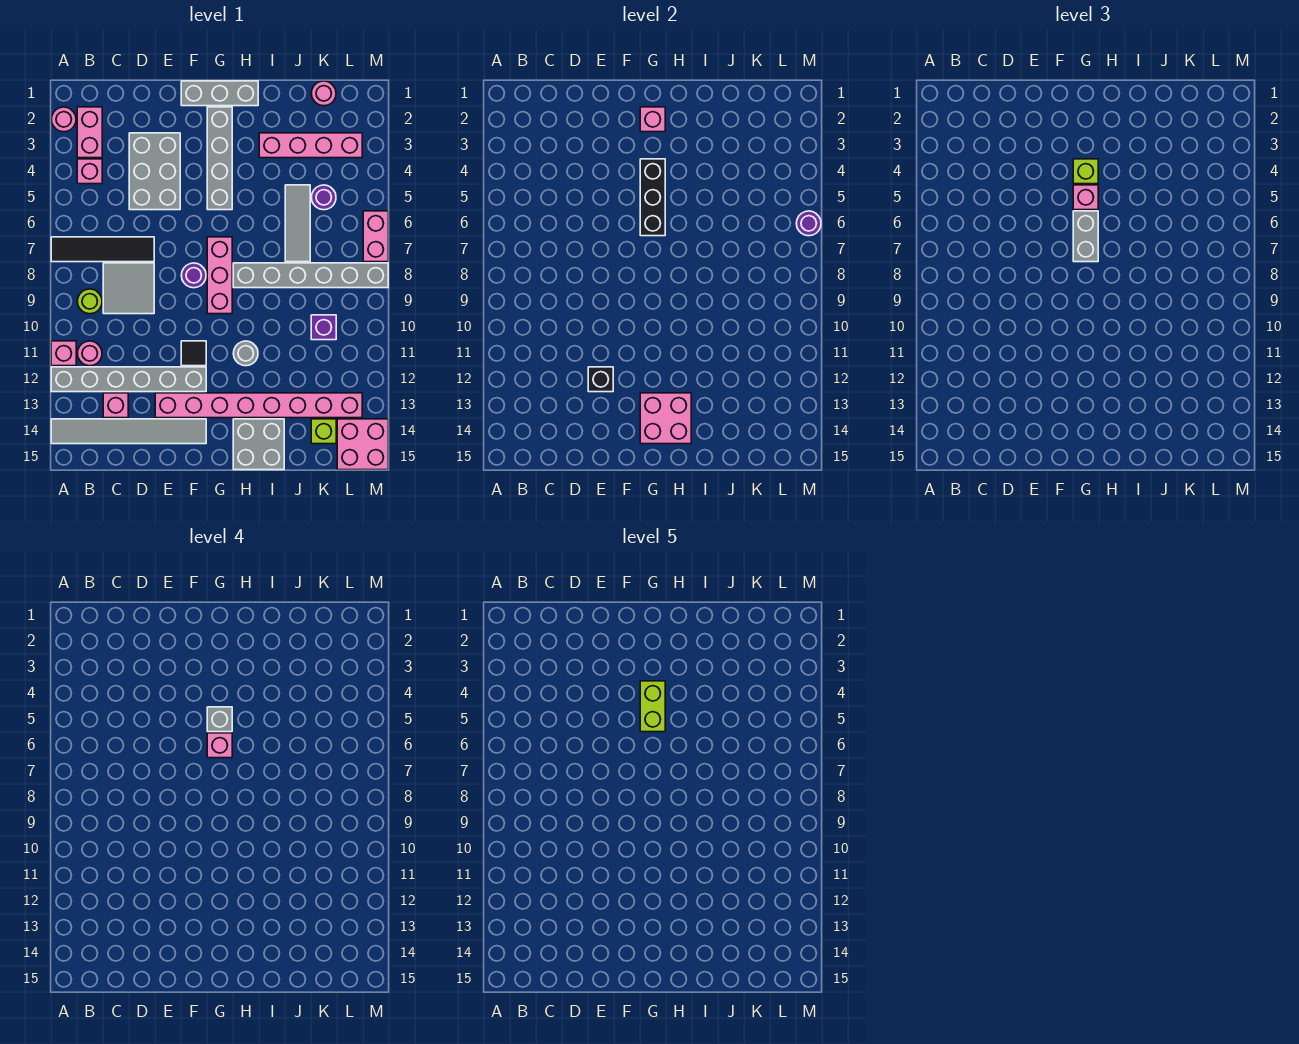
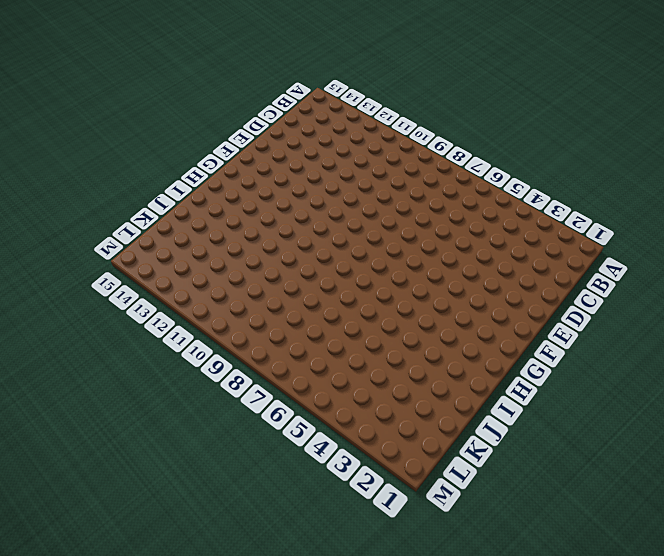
none -> pink 1x1 round brick [51,107,76,132]
none -> black 1x4 tile [51,237,154,262]
none -> pink 1x1 brick [51,341,76,366]
none -> grey 1x6 brick [51,367,206,392]

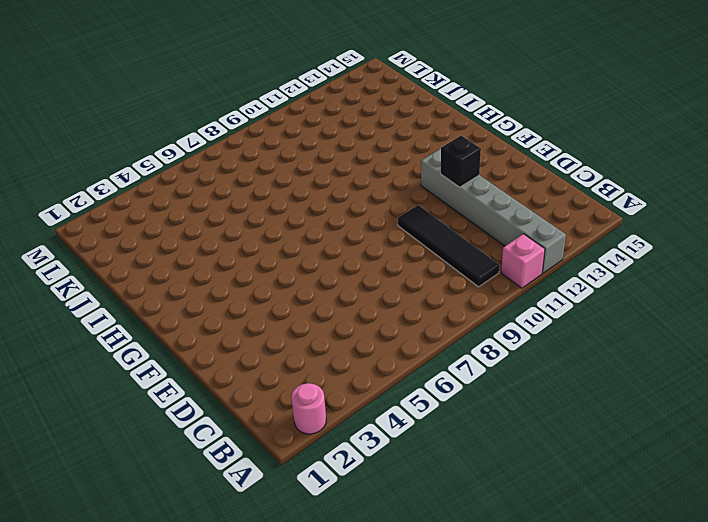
black 1x4 tile [398,205,500,287] -> black 1x4 tile moved to [51,237,154,262]
none -> grey 1x6 tile [51,419,206,444]
none -> pink 1x2 brick [77,107,102,158]
none -> pink 1x1 brick [77,159,102,184]
none -> lime 1x1 round brick [77,289,102,314]

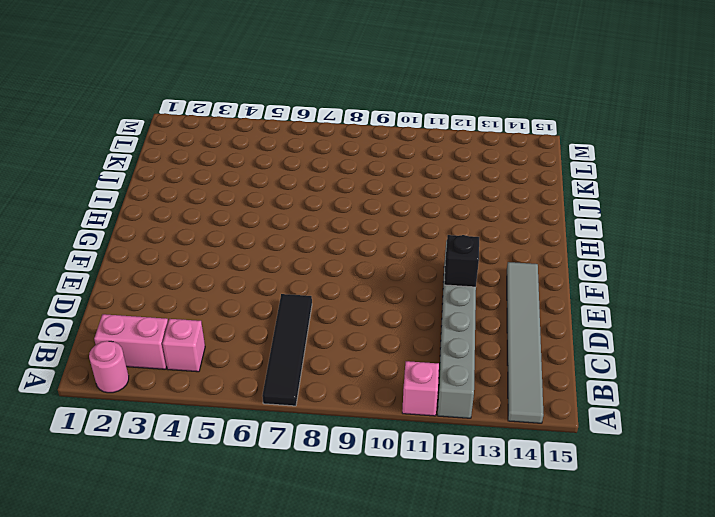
none -> lime 1x1 round brick [77,289,102,314]
none -> pink 1x1 round brick [77,341,102,366]
none -> grey 2x2 tile [103,263,154,314]
none -> pink 1x1 brick [103,393,128,418]

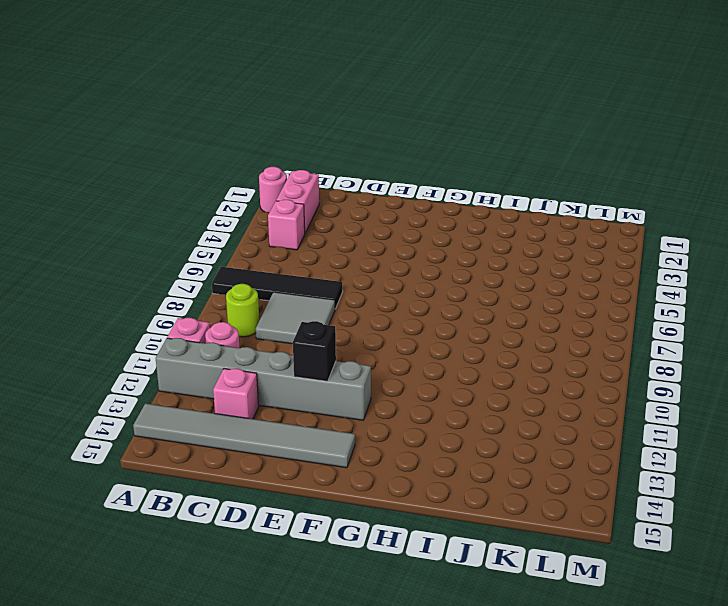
none -> grey 2x3 brick [129,133,180,210]
none -> pink 1x8 brick [155,393,362,418]
none -> grey 1x3 brick [181,81,258,106]
none -> purple 1x1 round brick [181,263,206,288]

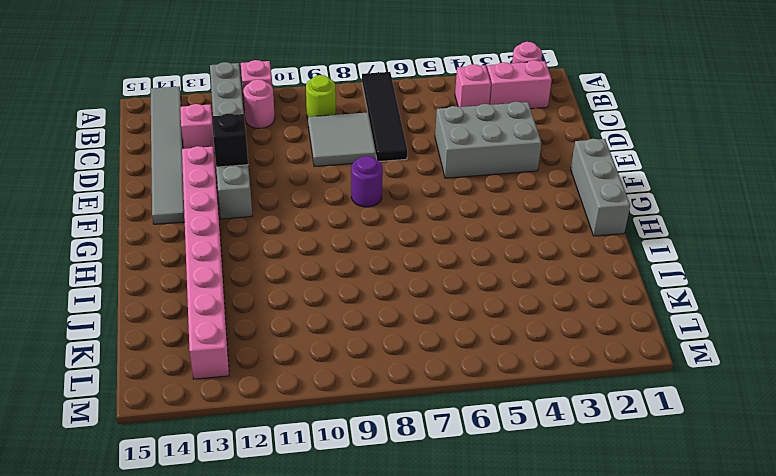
none -> black 1x1 tile [181,341,206,366]
none -> grey 1x4 brick [207,107,232,210]
none -> pink 1x3 brick [207,237,232,314]
none -> grey 1x6 brick [233,263,388,288]

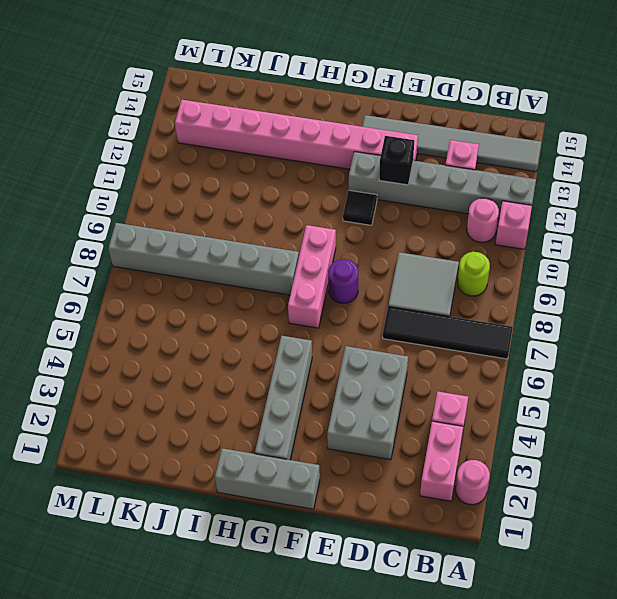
none -> grey 1x1 round brick [233,341,258,366]
none -> grey 2x2 brick [233,419,284,470]
none -> pink 1x4 brick [259,133,362,158]
none -> grey 1x3 tile [285,185,310,262]

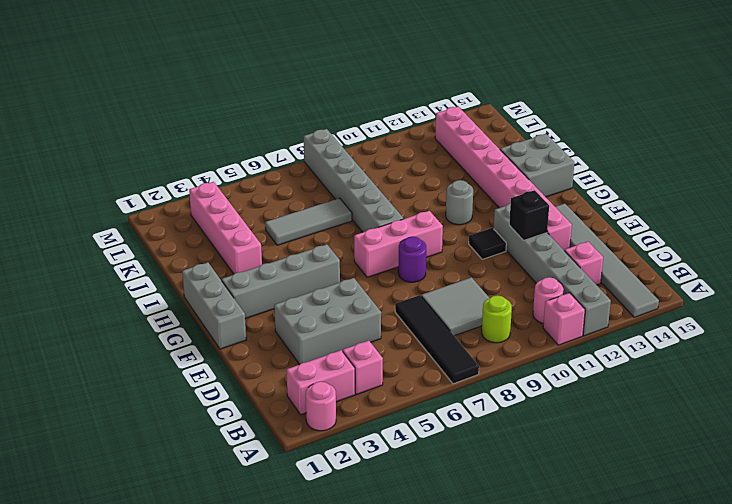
none -> pink 1x1 round brick [311,81,336,106]
none -> purple 1x1 round brick [311,185,336,210]
none -> purple 1x1 brick [311,315,336,340]
none -> lime 1x1 brick [311,419,336,444]

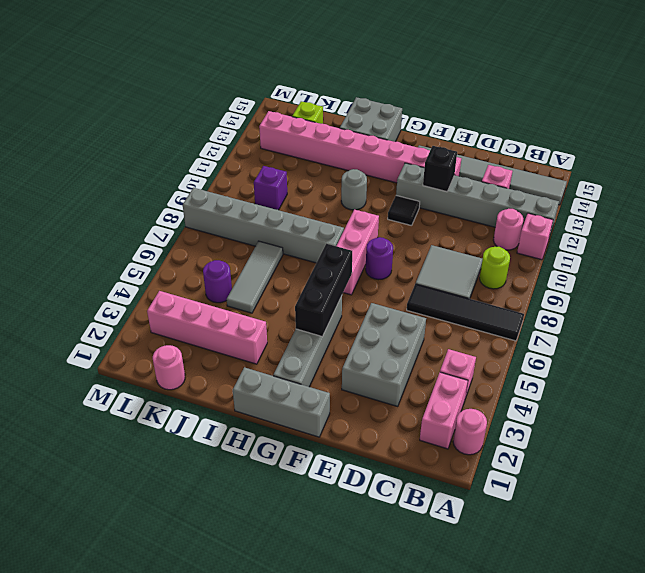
none -> pink 2x2 brick [337,419,388,470]
none -> pink 1x2 brick [363,211,388,262]
none -> pink 1x1 brick [640,107,665,132]
none -> pink 2x2 brick [640,393,691,444]

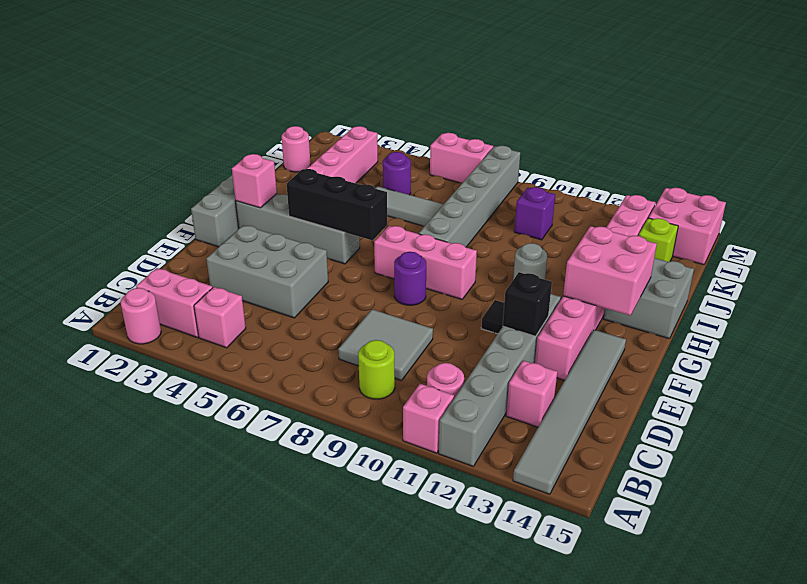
none -> black 1x4 tile [51,237,154,262]
none -> purple 1x1 round brick [796,211,821,236]
none -> lime 1x1 brick [1073,159,1098,184]
none -> pink 1x1 brick [1073,185,1098,210]

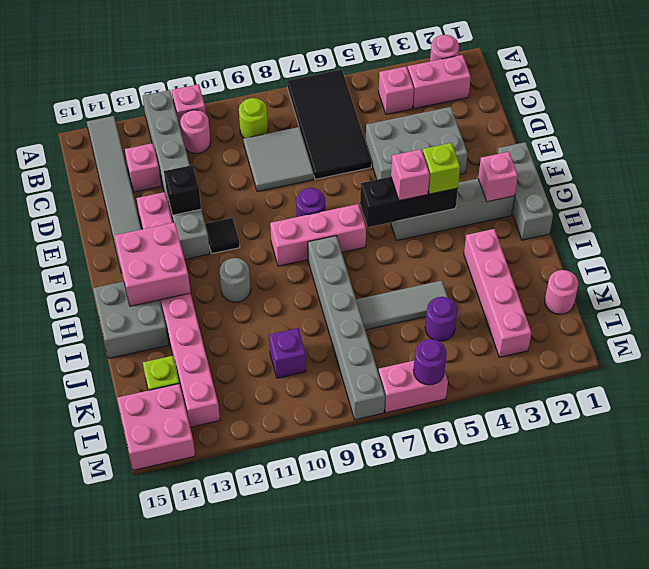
black 2x4 tile [287,70,372,179] -> black 1x4 tile [51,237,154,262]
none -> grey 1x2 brick [1073,211,1098,262]
none -> grey 1x1 brick [207,707,232,732]
none -> pink 1x1 brick [207,733,232,758]
none -> lime 1x2 brick [640,681,665,732]

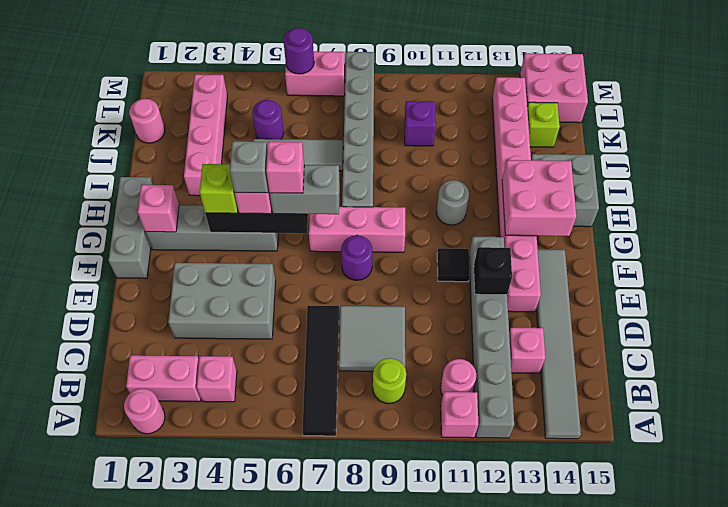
none -> lime 1x2 brick [640,681,665,732]

